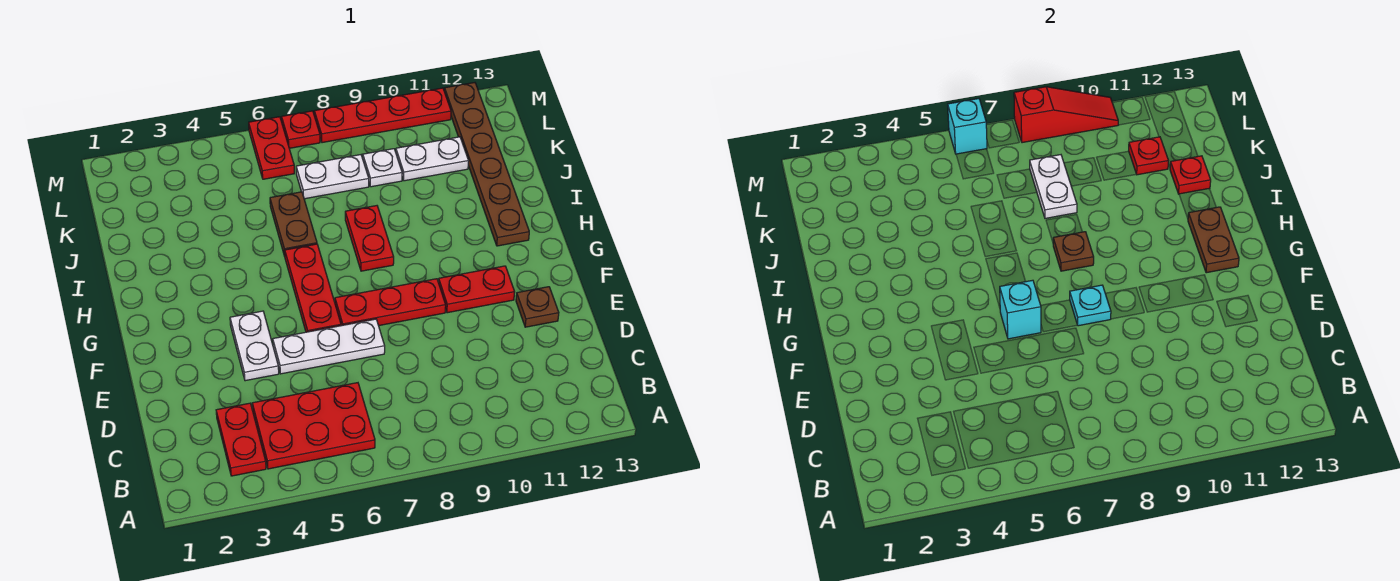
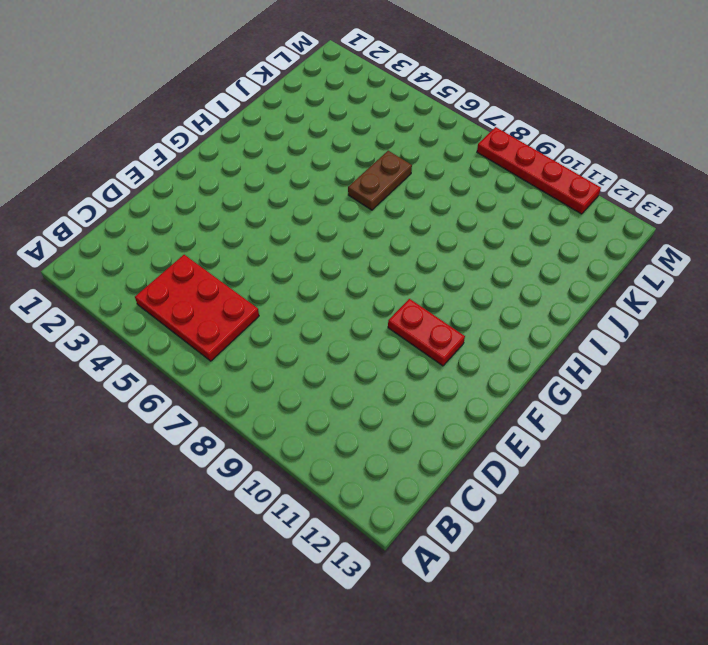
none -> red 1x2 plate [216,403,266,476]
none -> white 1x2 plate [230,311,279,381]
none -> white 1x3 plate [273,319,385,374]

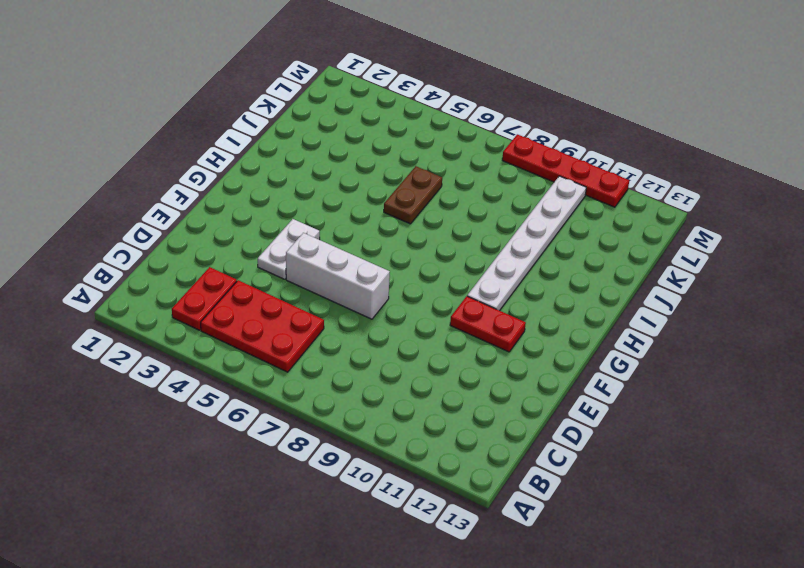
white 1x3 brick [286,233,390,319] -> white 1x3 plate [273,319,385,374]
white 1x6 plate [467,176,586,311] -> white 1x2 plate [396,137,468,181]
none -> brown 1x1 plate [516,287,559,327]
none -> red 1x3 plate [285,244,341,332]
none -> red 1x3 plate [335,279,446,326]

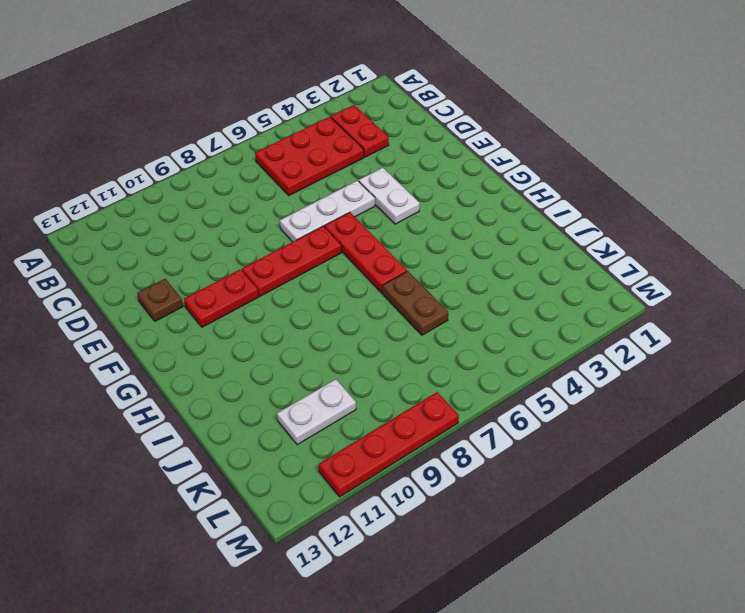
none -> red 1x2 plate [345,206,394,271]
none -> brown 1x6 plate [444,83,529,246]
none -> white 1x2 plate [296,155,369,199]

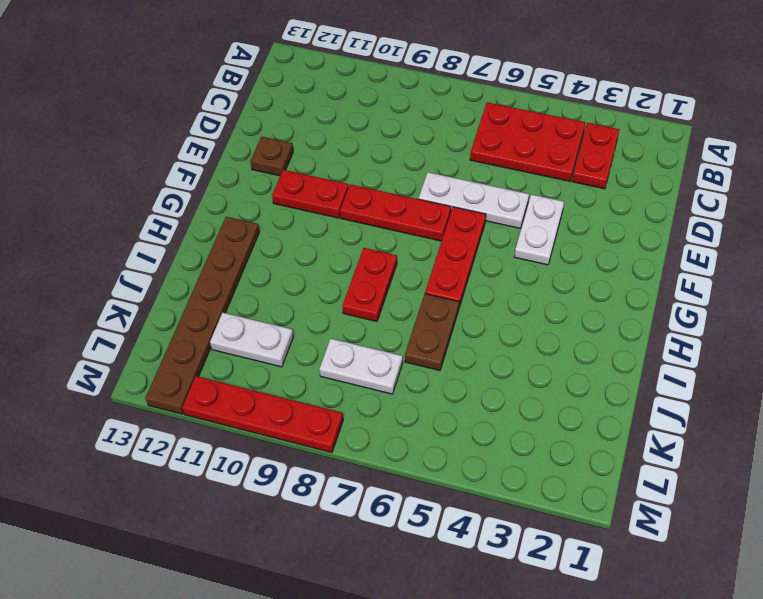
none -> white 1x1 plate [363,149,402,187]
none -> red 1x2 plate [249,117,294,179]
none -> red 1x1 plate [282,111,320,148]

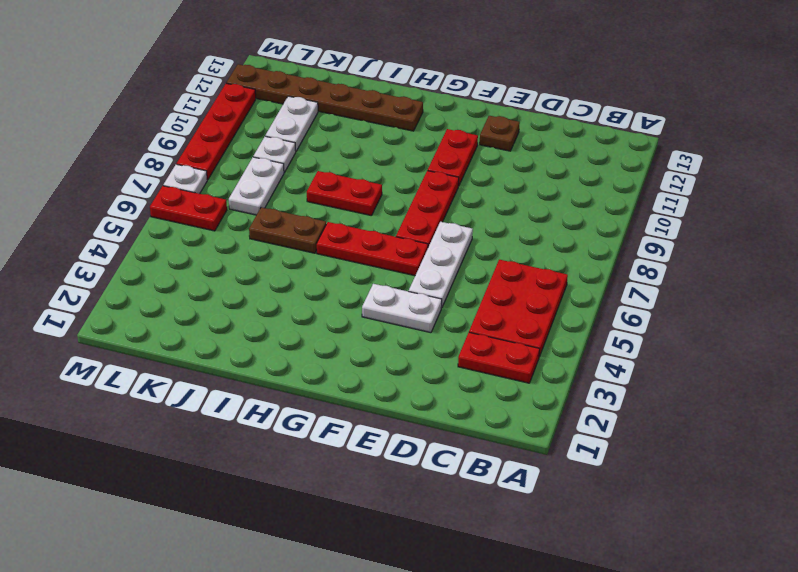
white 1x1 plate [163,164,207,194] -> red 1x1 plate [282,111,320,148]
none -> cyan 1x1 brick [1000,280,1041,339]
none -> cyan 1x1 plate [1070,285,1111,326]
none -> brown 1x2 plate [1188,207,1239,273]

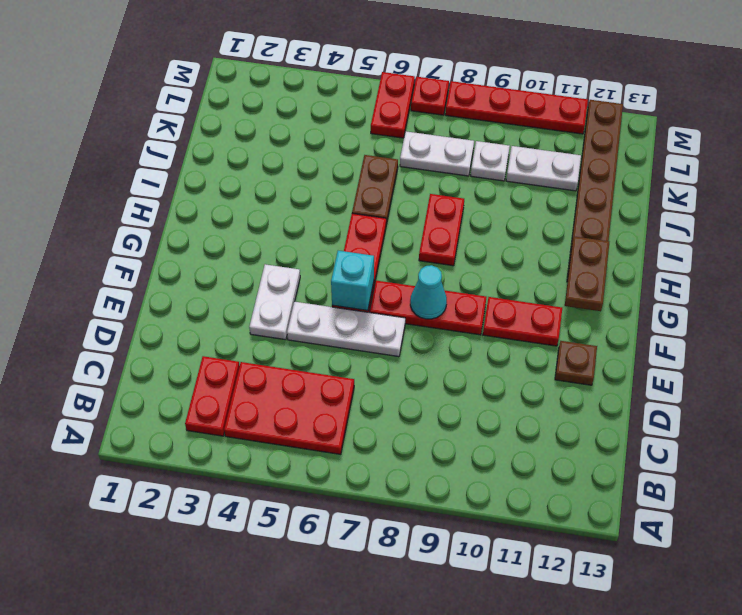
cyan 1x1 cone [410,265,447,319] -> cyan 1x1 plate [1070,285,1111,326]
none -> brown 1x1 plate [1053,232,1094,271]
none -> white 1x2 plate [1030,155,1077,218]
none -> red 1x1 plate [1170,156,1211,194]

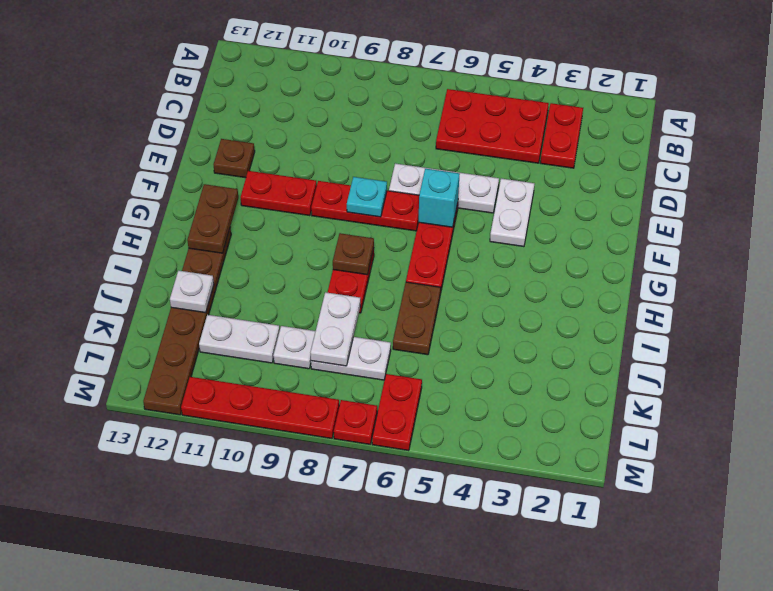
white 1x1 plate [170,271,214,313] -> red 1x1 plate [1170,156,1211,194]
none -> red 1x1 plate [1129,137,1168,175]
none -> cyan 1x1 brick [948,99,987,154]
none -> red 1x3 slope [1014,87,1118,143]

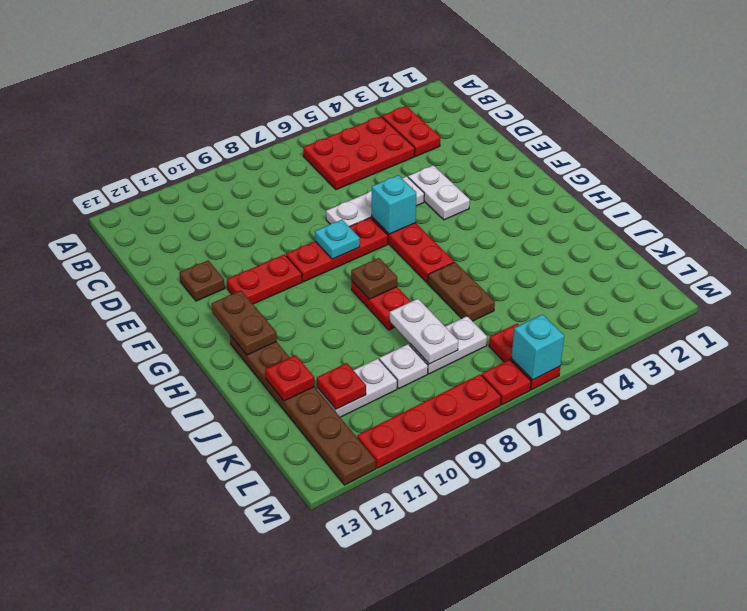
none -> red 1x3 slope [1014,87,1118,143]

